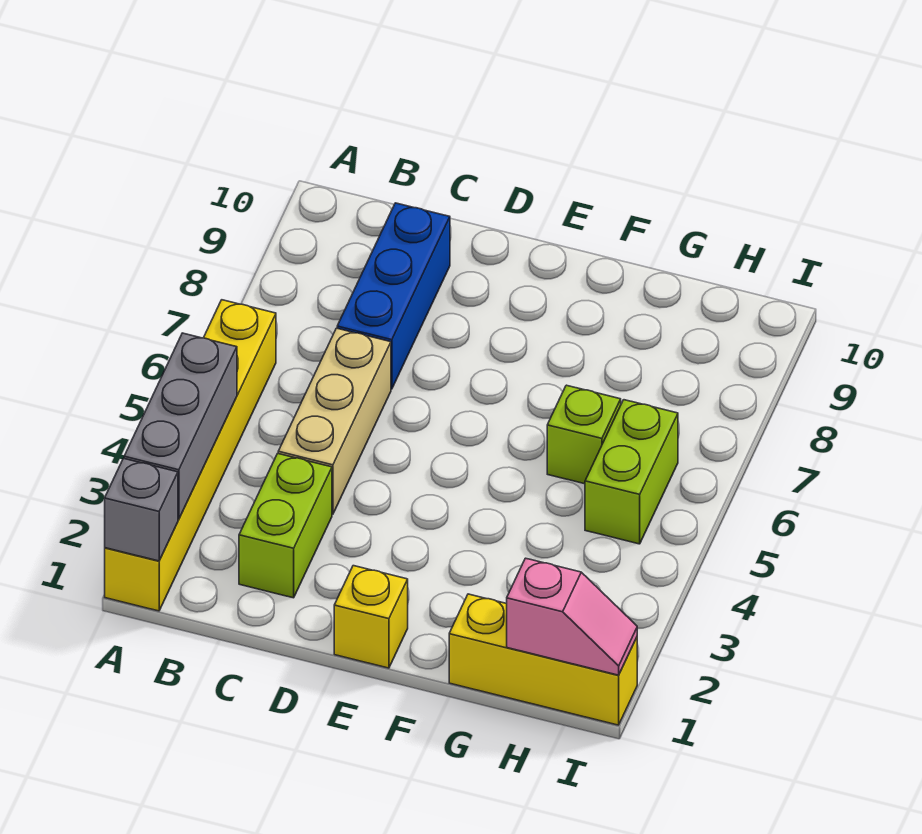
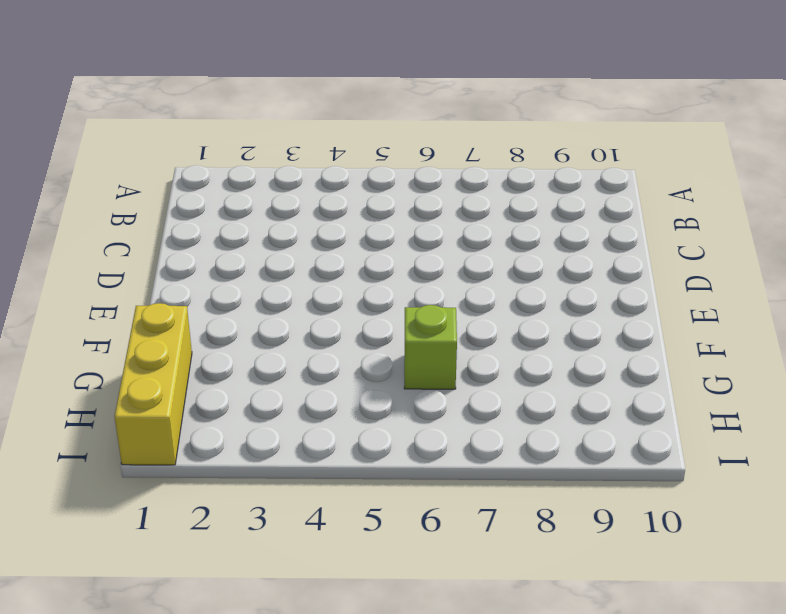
none -> yellow 1x6 brick [105,300,276,611]
none -> lime 1x2 brick [239,454,332,598]

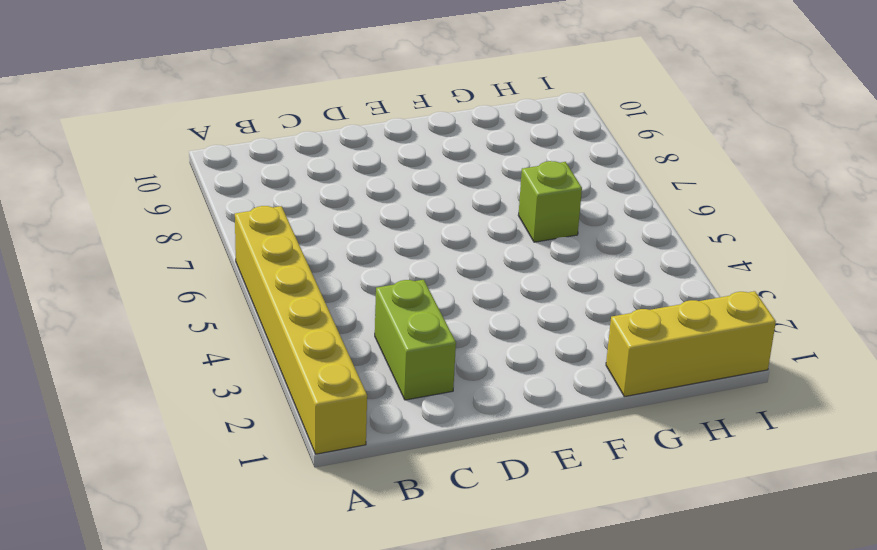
none -> tan 1x3 brick [278,328,391,514]
none -> blue 1x3 brick [337,203,450,389]

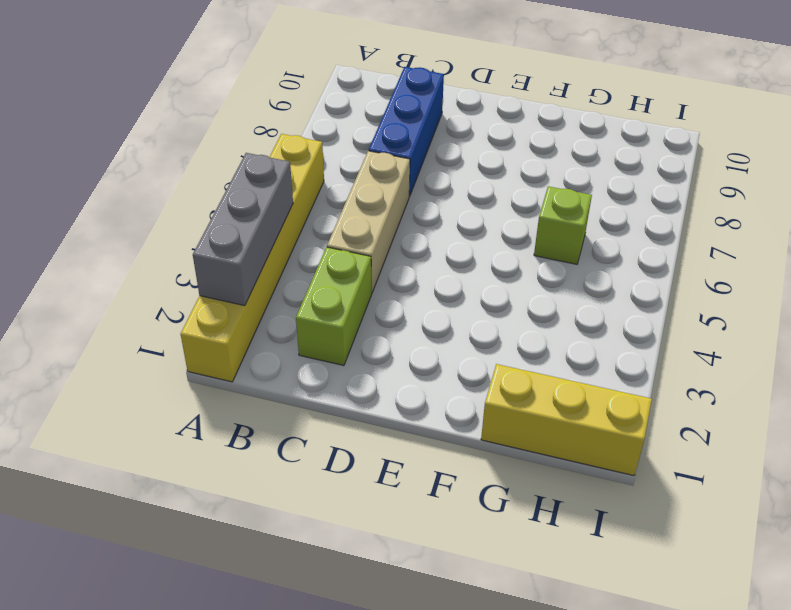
none -> yellow 1x1 brick [334,566,408,668]
none -> lime 1x2 brick [585,400,678,544]

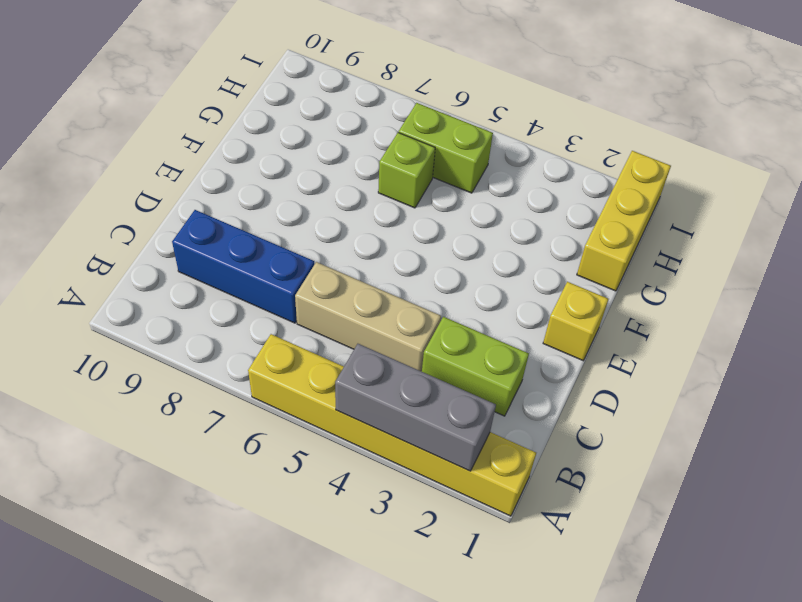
none -> grey 1x1 brick [105,458,178,561]
none -> pink 1x2 slope [507,558,637,675]

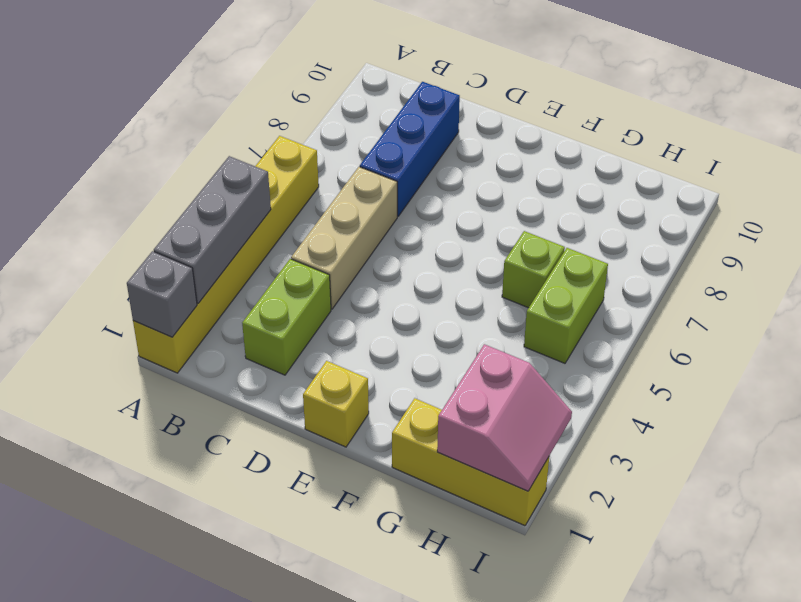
pink 2x2 slope [437,344,572,491] -> pink 1x2 slope [507,558,637,675]

